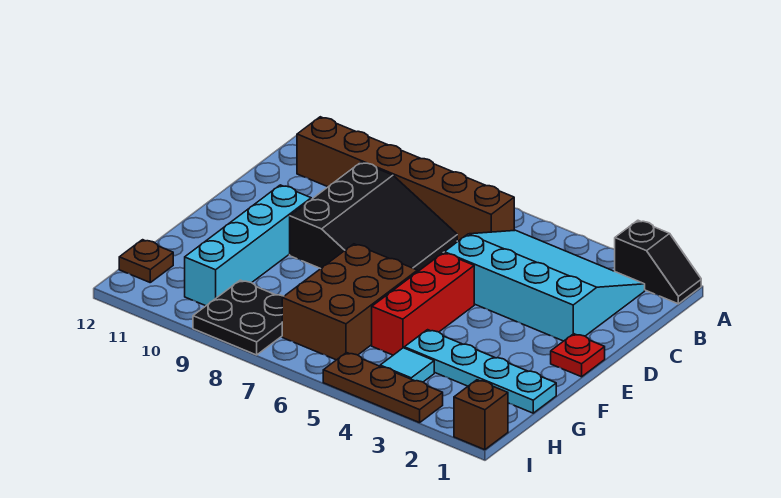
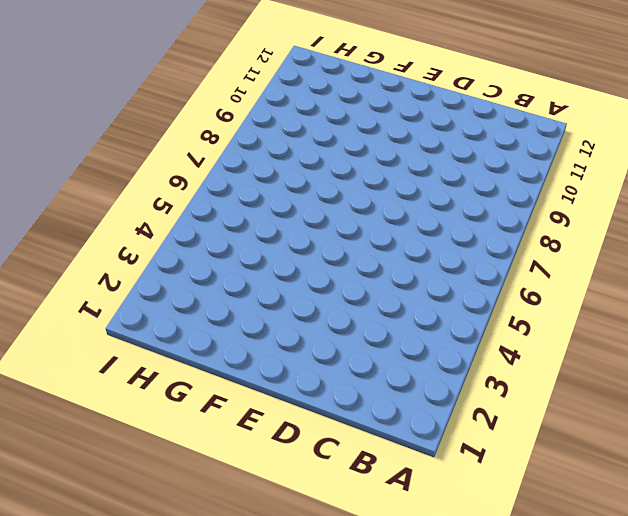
none -> black 1x2 slope [615,220,701,304]
none -> cyan 3x4 slope [444,230,645,341]
none -> brown 1x6 brick [297,117,514,241]

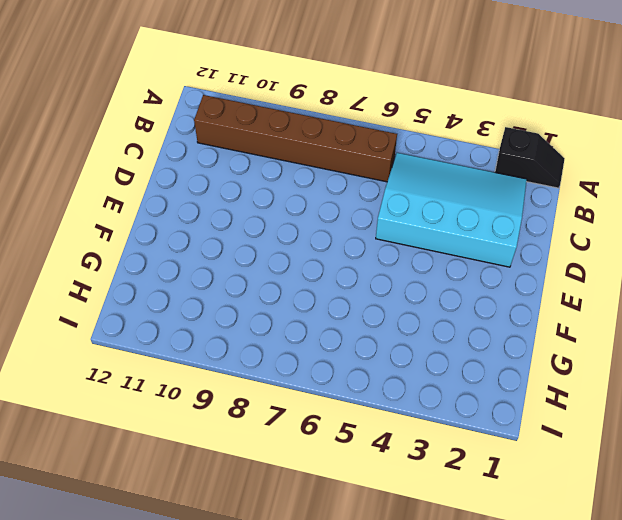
none -> black 3x3 slope [290,162,457,272]
none -> red 1x1 plate [551,334,605,377]
none -> red 1x3 brick [372,253,474,355]

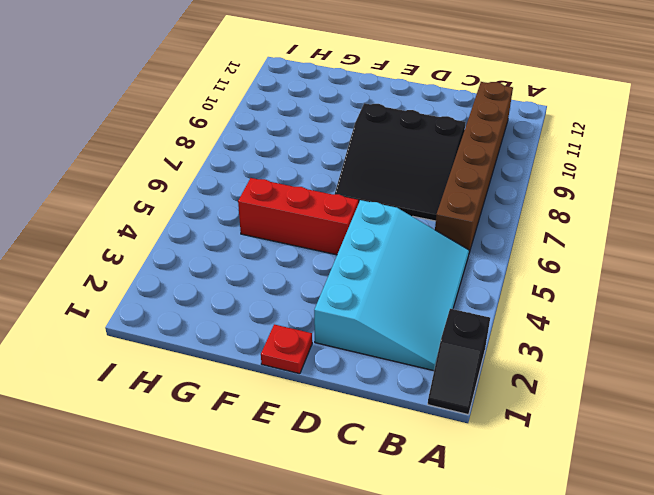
none -> cyan 1x4 brick [185,185,311,306]
none -> brown 2x3 brick [282,244,417,360]
none -> cyan 1x4 plate [404,330,556,413]

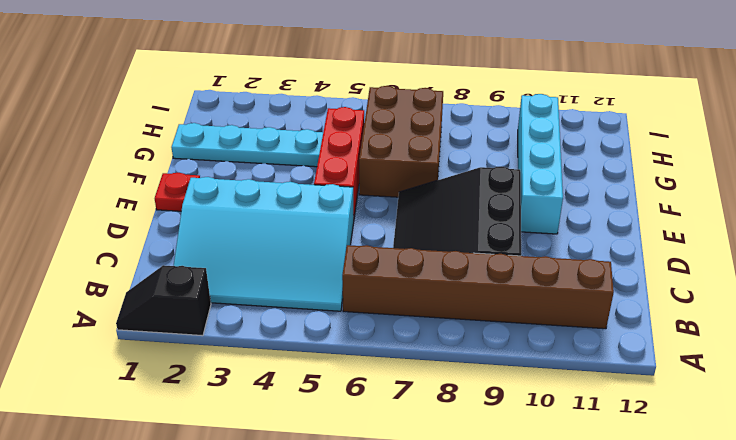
none -> cyan 1x1 tile [380,348,434,382]
none -> black 2x2 plate [193,280,284,355]
none -> brown 1x1 plate [119,240,173,282]

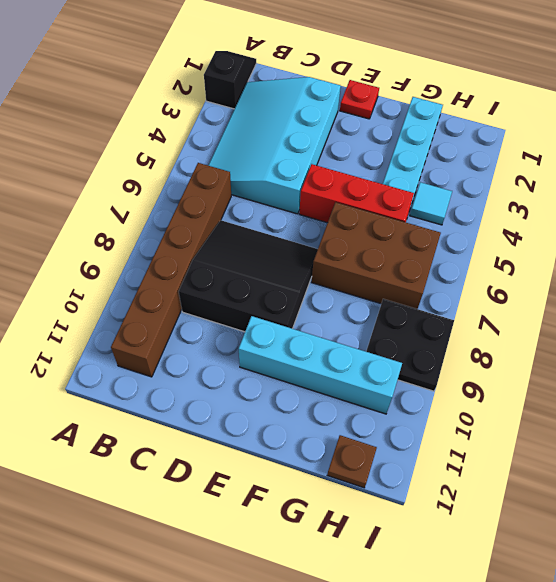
none -> brown 1x1 brick [454,380,508,450]
none -> brown 1x3 plate [323,353,443,423]

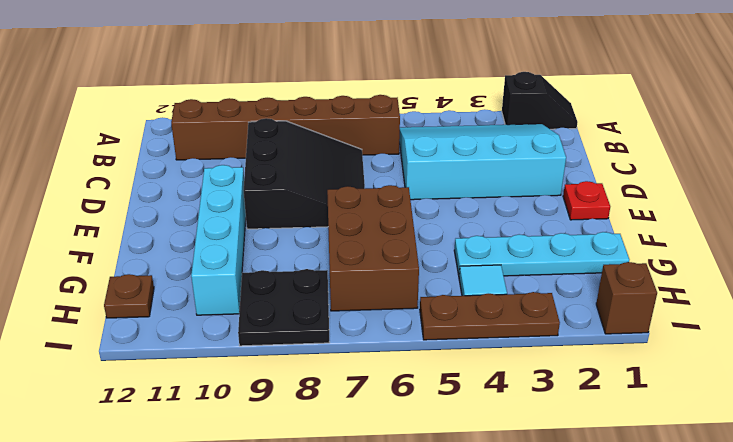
none -> red 1x3 brick [372,253,474,355]

